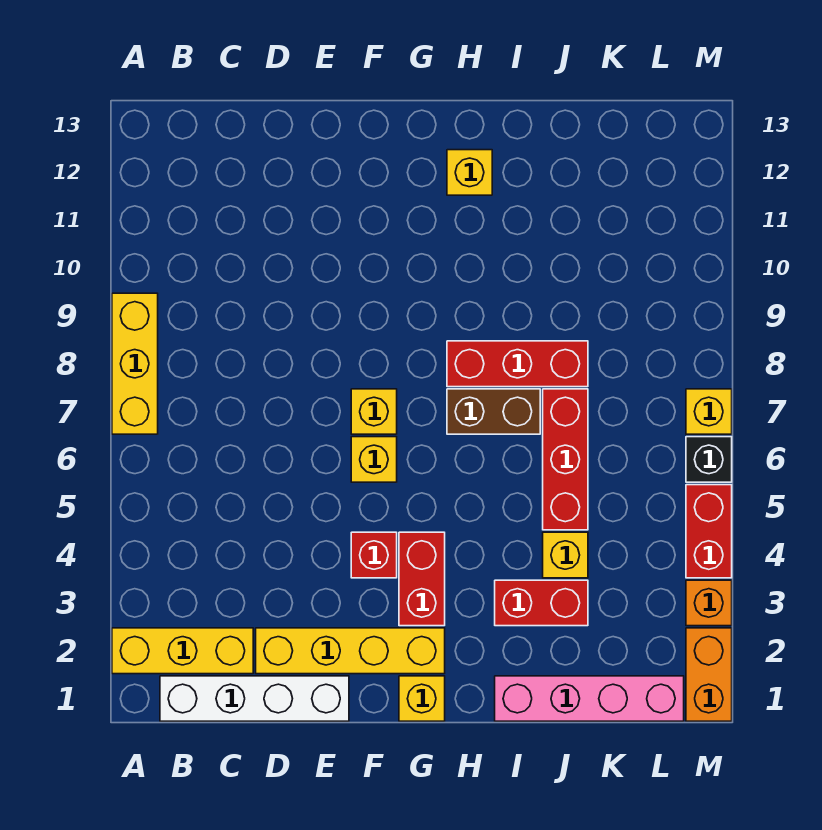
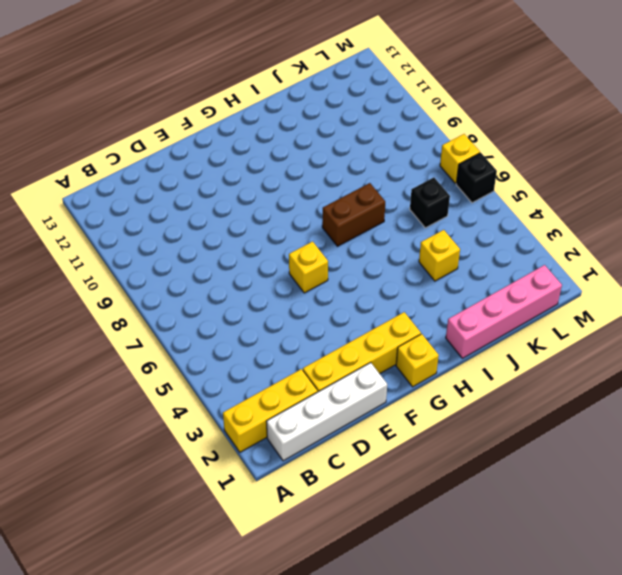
black 1x1 brick [410,178,450,228] -> none
none -> yellow 1x3 brick [112,293,158,434]
none -> red 1x1 brick [351,532,397,578]
none -> yellow 1x1 brick [351,389,397,434]

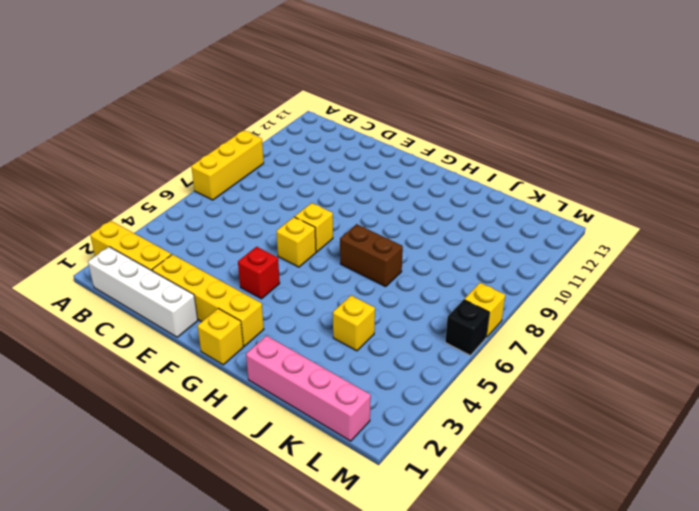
none -> red 1x2 brick [399,532,445,626]
none -> red 1x3 brick [447,341,588,387]
none -> yellow 1x1 brick [447,150,492,195]

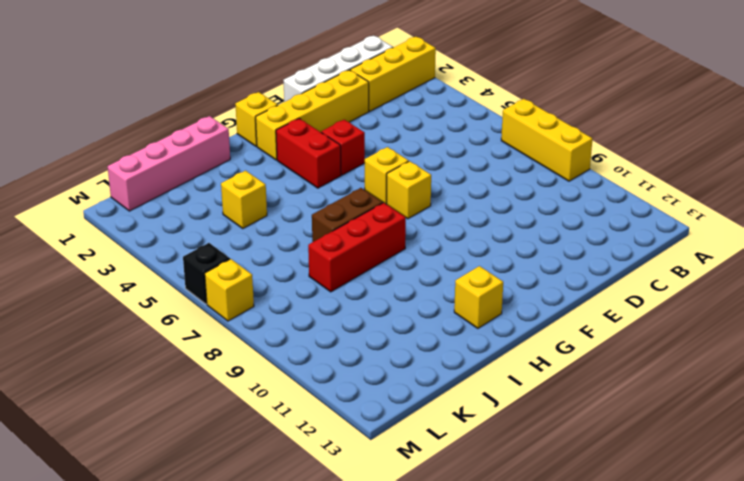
none -> red 1x2 brick [495,580,588,626]
none -> red 1x3 brick [543,389,588,530]
none -> orange 1x2 brick [686,628,732,721]

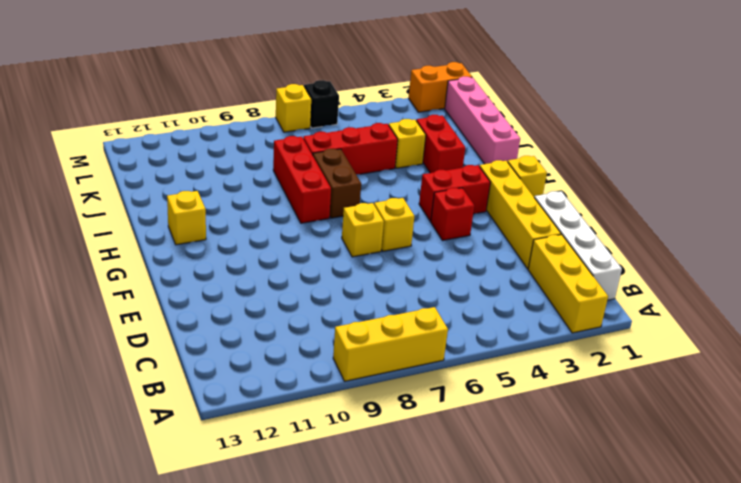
none -> orange 1x1 brick [686,580,732,626]
none -> red 1x2 brick [686,485,732,578]

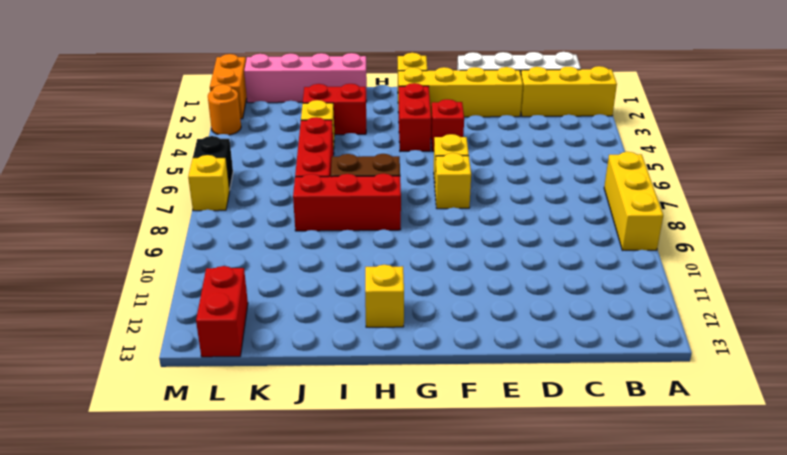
red 1x2 brick [196,266,248,357] -> red 1x2 brick moved to [686,485,732,578]
orange 1x1 round brick [208,84,241,135] -> orange 1x1 brick [686,580,732,626]

